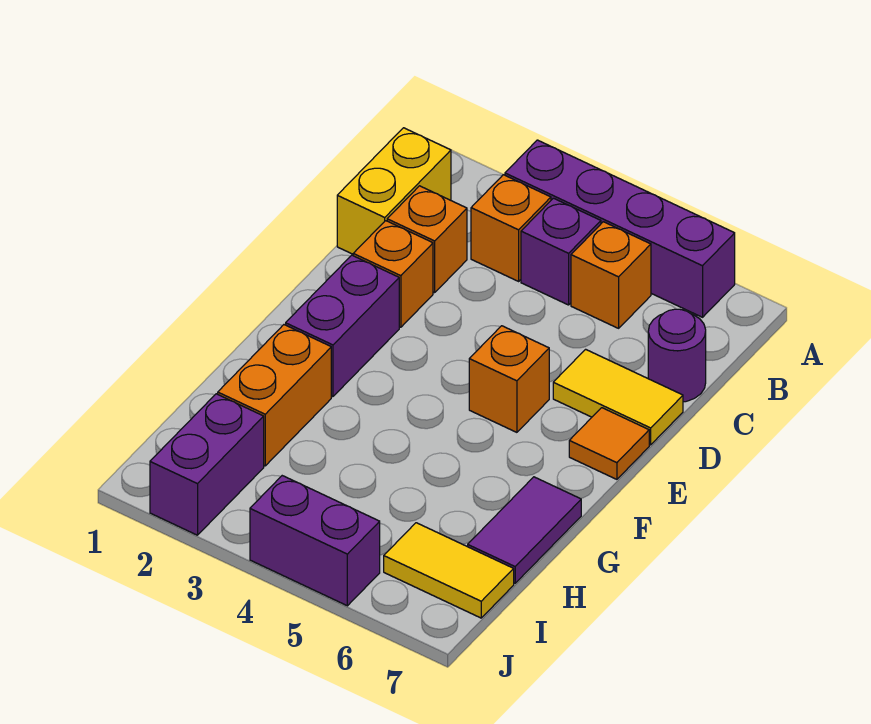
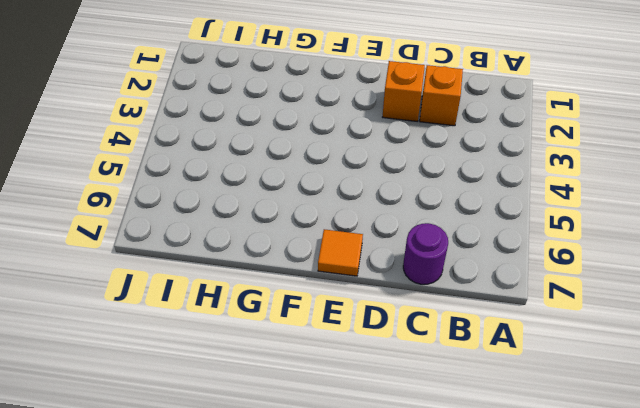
none -> purple 1x4 brick [505,140,735,317]
none -> yellow 1x2 brick [337,128,451,254]
none -> orange 1x1 brick [471,175,551,281]

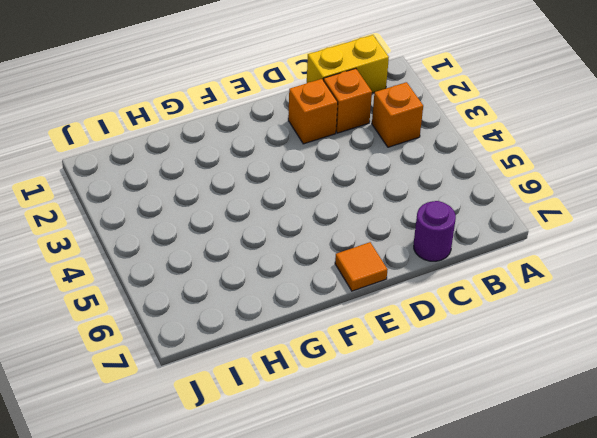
none -> purple 1x4 brick [505,140,735,317]
none -> purple 1x1 brick [521,198,601,305]
none -> orange 1x1 brick [571,222,651,328]

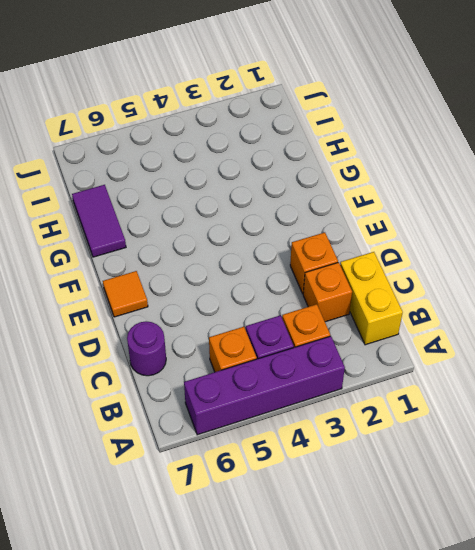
none -> yellow 1x2 tile [553,349,683,445]
none -> purple 1x2 brick [286,255,399,397]
none -> orange 1x1 brick [469,326,549,432]

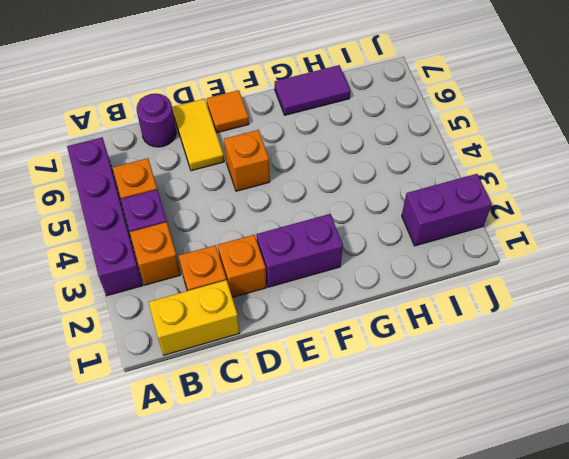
none -> orange 1x2 brick [218,325,331,466]
none -> yellow 1x2 tile [384,523,514,618]
none -> purple 1x2 brick [250,476,380,606]

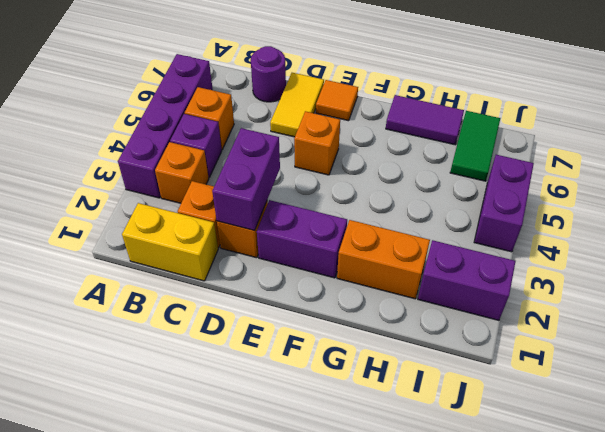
purple 1x2 brick [212,128,280,231] -> none
green 1x2 tile [450,111,500,181] -> yellow 1x2 tile [384,523,514,618]

